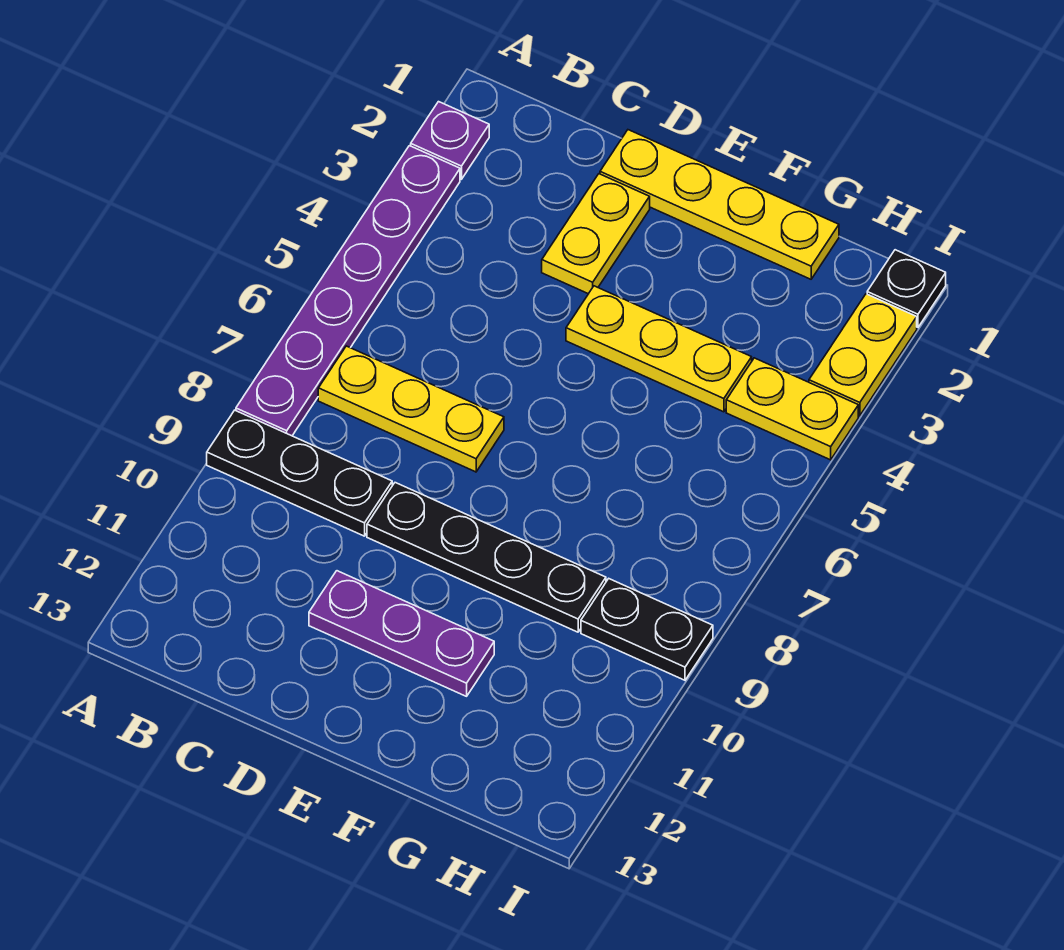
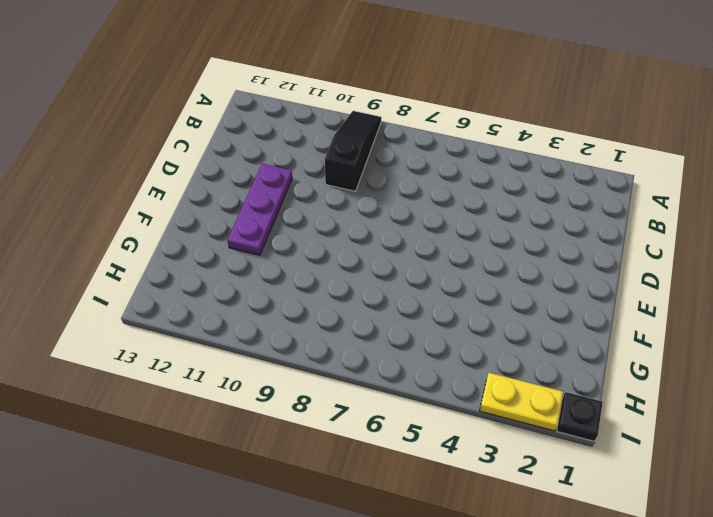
black 1x3 slope [325,111,382,191] -> black 1x3 plate [207,410,392,536]
none -> purple 1x1 plate [411,102,489,179]
none -> purple 1x6 plate [236,146,460,436]
none -> yellow 1x3 plate [318,346,504,472]

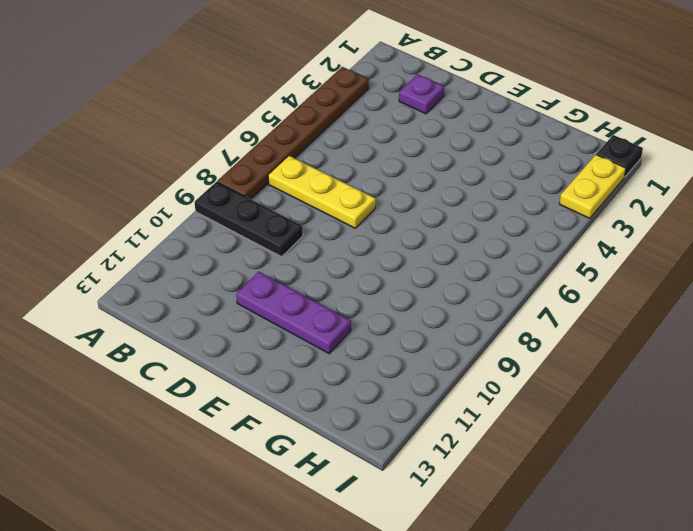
brown 1x6 plate [217,67,369,199] -> purple 1x6 plate [236,146,460,436]
purple 1x1 plate [399,74,444,114] -> purple 1x1 plate moved to [411,102,489,179]
none -> yellow 1x4 plate [600,130,839,279]
none -> yellow 1x2 plate [542,174,650,294]
none -> black 1x4 plate [367,483,606,632]

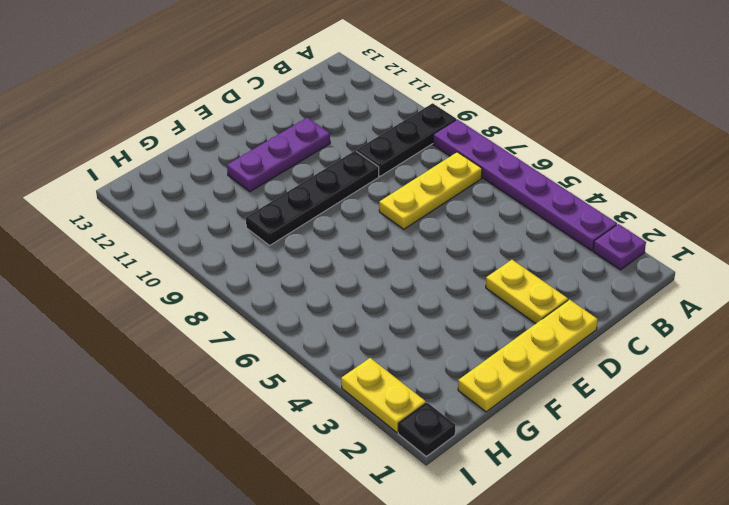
none -> yellow 1x3 plate [566,286,752,412]
none -> yellow 1x2 plate [726,358,858,460]
none -> black 1x2 plate [581,579,713,680]

